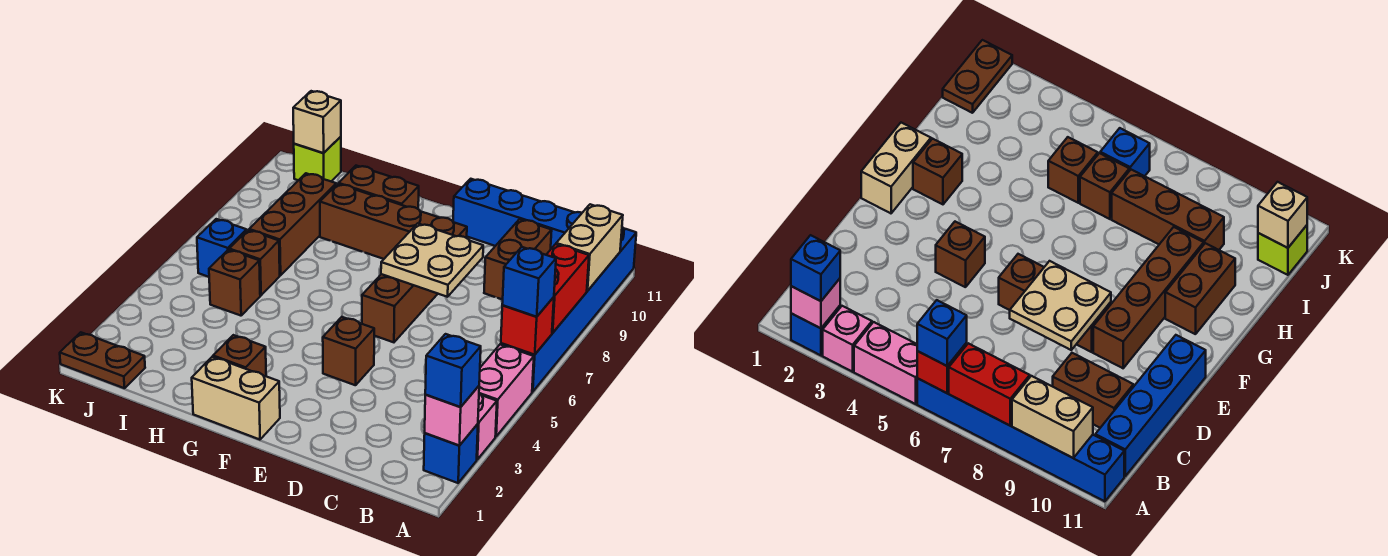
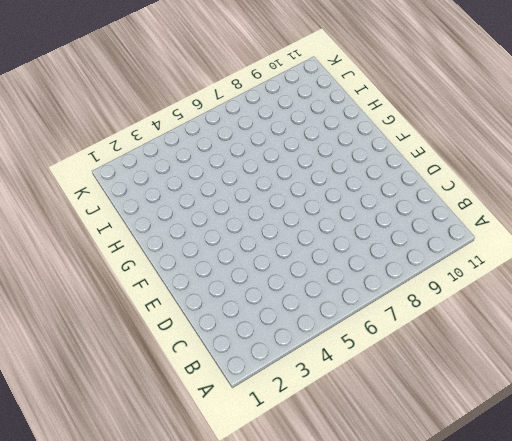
none -> blue 1x1 brick [424,424,478,483]
none -> pink 1x1 brick [477,394,497,459]
none -> pink 1x2 brick [479,344,534,436]

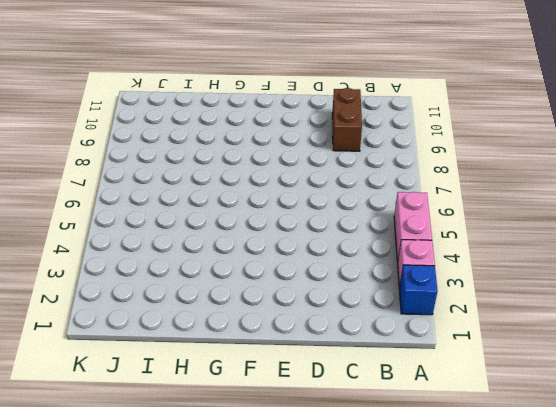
none -> blue 1x6 brick [501,227,636,392]
none -> blue 1x4 brick [453,179,582,249]
none -> brown 1x1 brick [323,317,374,385]

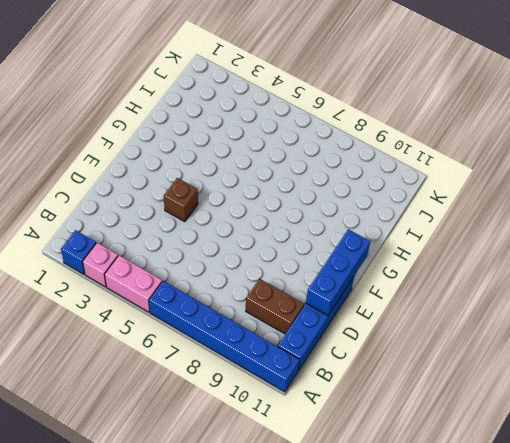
blue 1x3 brick [306,229,370,315] -> none
none -> brown 1x3 brick [362,274,438,342]
none -> brown 1x4 brick [320,184,467,259]
none -> tan 1x2 brick [192,357,280,440]

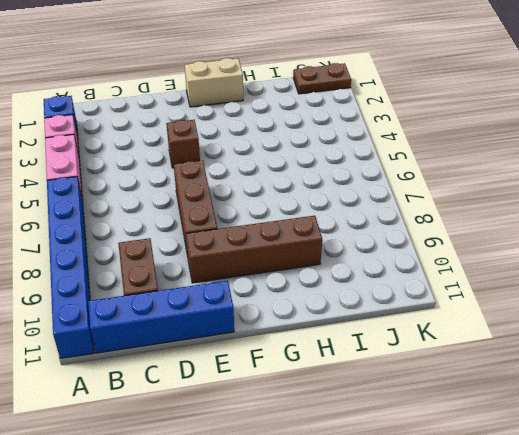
none -> brown 1x1 brick [213,335,266,376]
none -> brown 1x2 brick [339,166,419,209]
none -> brown 1x1 brick [209,250,260,316]

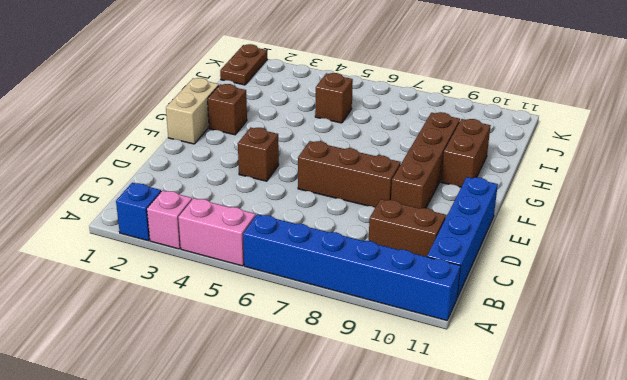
none -> brown 1x1 brick [229,230,280,295]
none -> brown 1x3 brick [249,173,336,275]
none -> blue 1x1 brick [197,219,247,277]

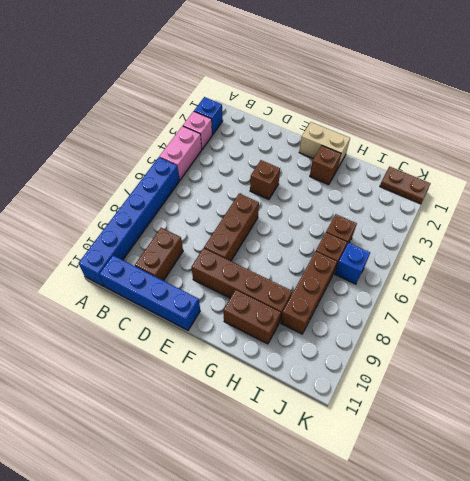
none -> lime 1x1 brick [294,137,341,181]
none -> pink 1x1 brick [425,386,479,446]
none -> red 1x1 brick [501,297,554,355]

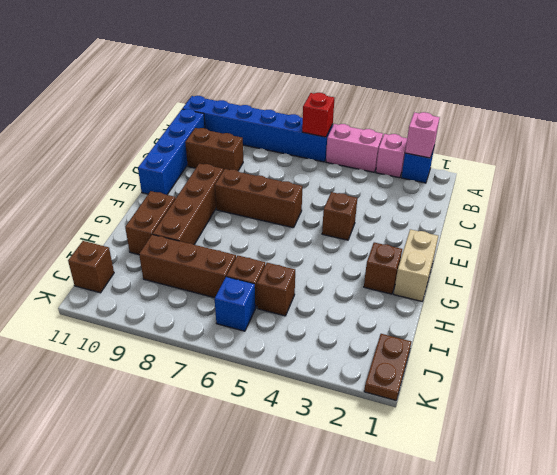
brown 1x1 brick [68,241,114,293] -> lime 1x1 brick [294,137,341,181]
none -> red 1x2 brick [546,244,589,333]
none -> tan 1x2 brick [556,204,623,291]
none -> tan 2x2 plate [381,223,483,297]

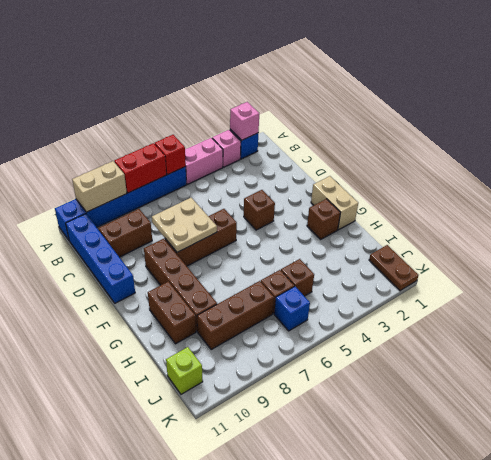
none -> tan 1x1 brick [293,91,341,153]
none -> blue 1x1 brick [425,334,481,407]
none -> blue 1x1 brick [502,247,556,317]

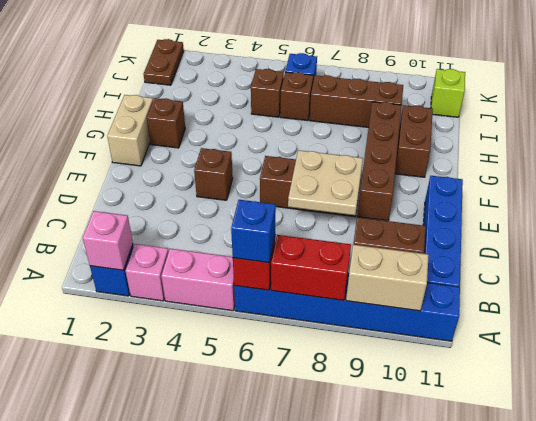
none -> tan 1x1 brick [293,91,341,153]
none -> blue 1x1 brick [425,334,481,407]

